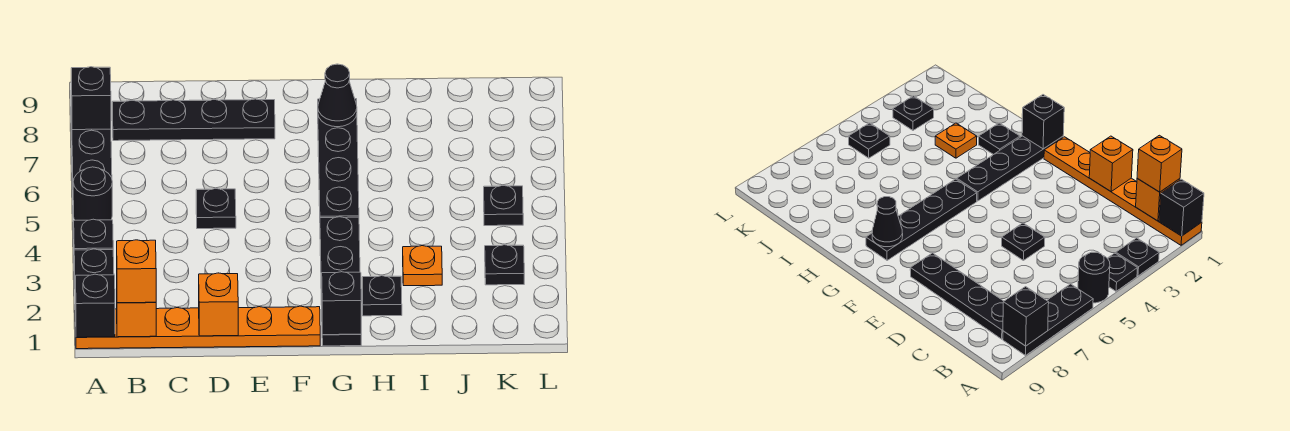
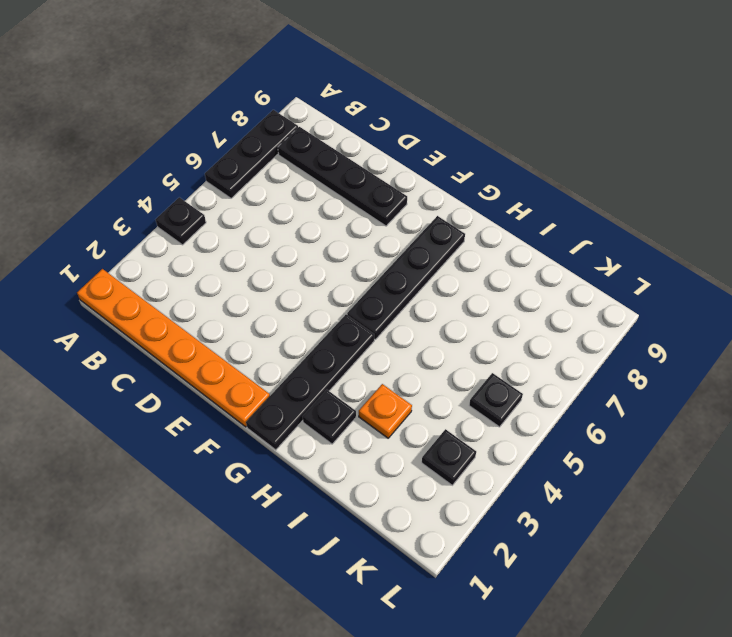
none -> black 1x1 plate [74,249,114,276]
none -> black 1x1 round brick [73,167,112,220]
none -> black 1x1 plate [196,189,236,229]

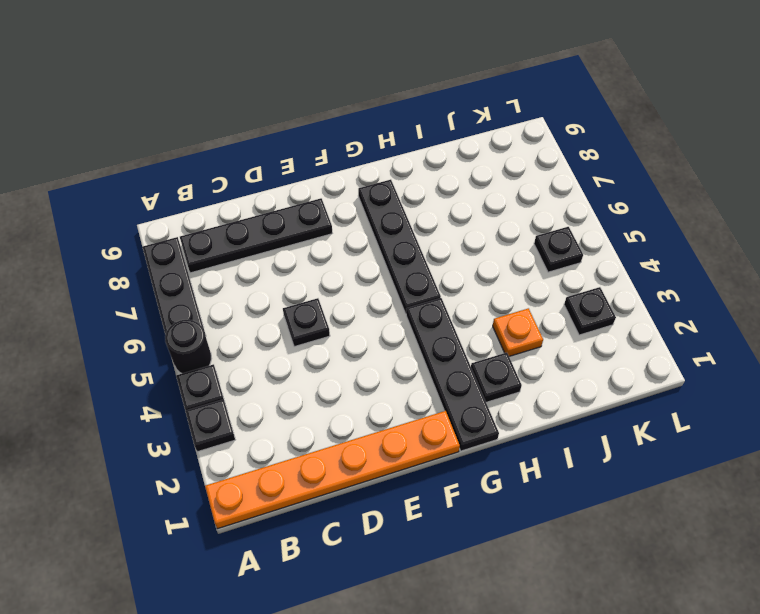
none -> black 1x1 brick [75,274,115,337]
none -> black 1x1 brick [71,67,111,130]
none -> orange 1x1 brick [117,302,156,337]

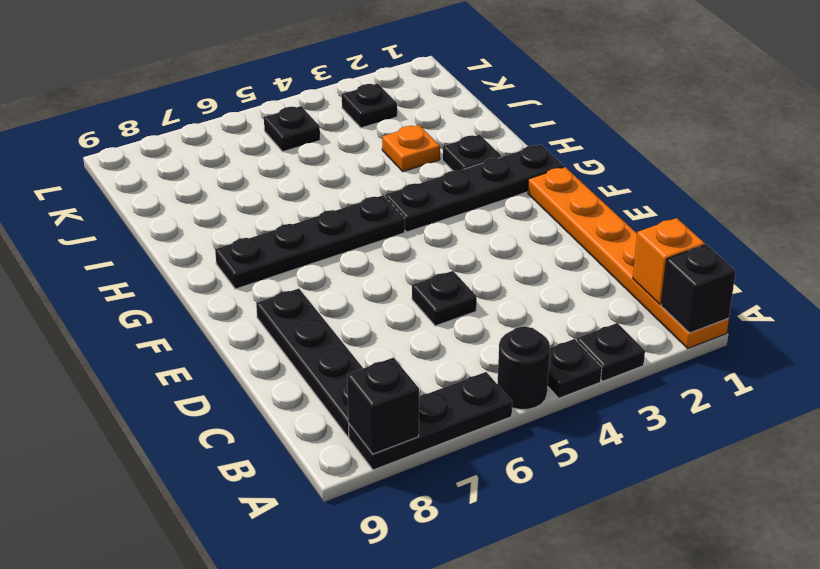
none -> orange 1x1 brick [199,273,238,336]
none -> black 1x1 brick [321,272,361,335]
none -> black 1x1 cone [318,64,357,127]

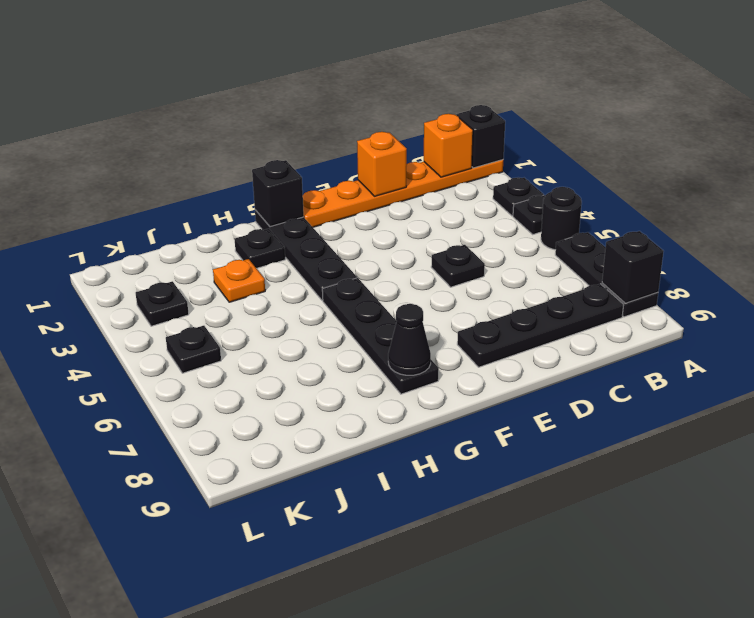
none -> orange 1x1 brick [117,240,156,303]

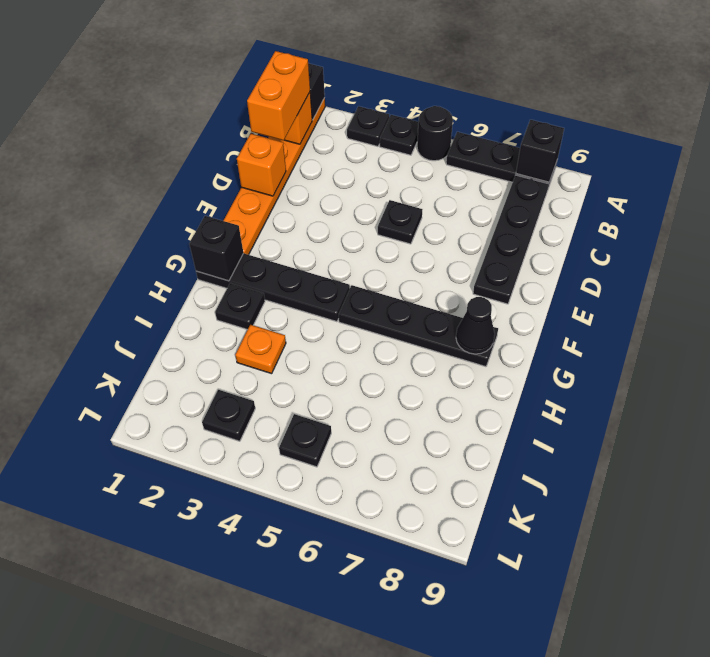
orange 1x2 brick [247,51,310,140] -> orange 1x1 brick [117,240,156,303]

